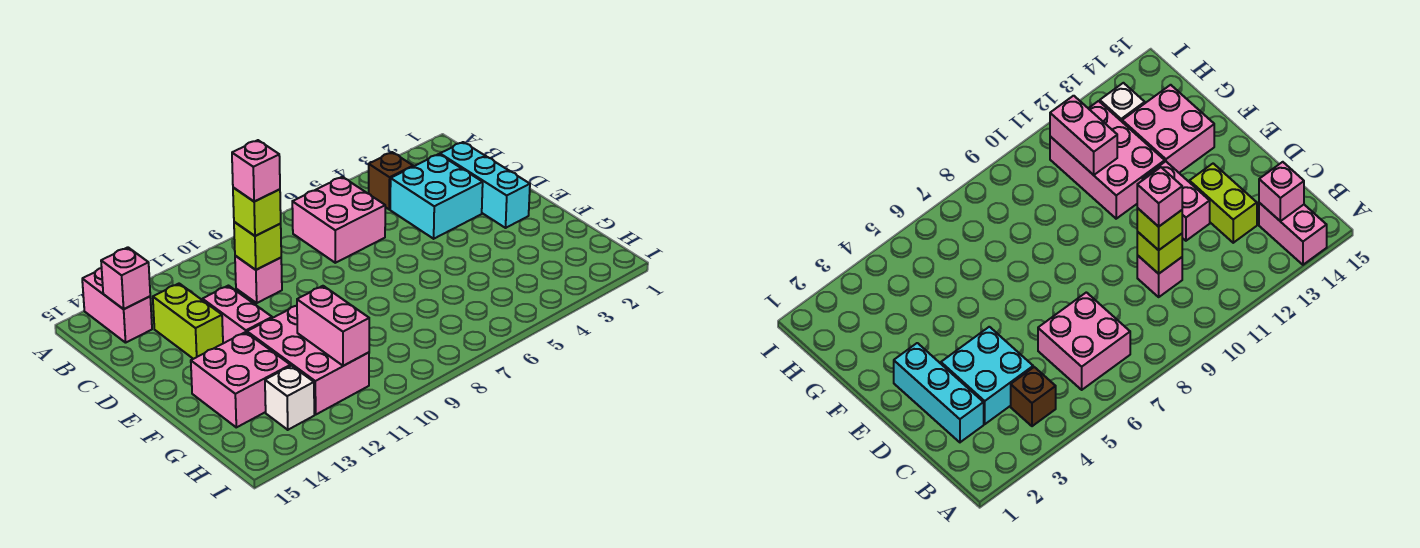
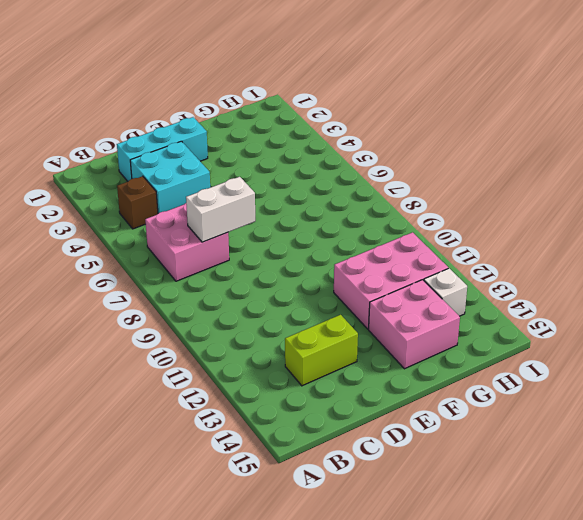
white 1x2 brick [186,177,255,242] -> none
none -> pink 1x2 brick [82,268,152,343]
none -> pink 1x1 brick [235,256,282,303]
none -> pink 1x2 brick [202,286,272,343]

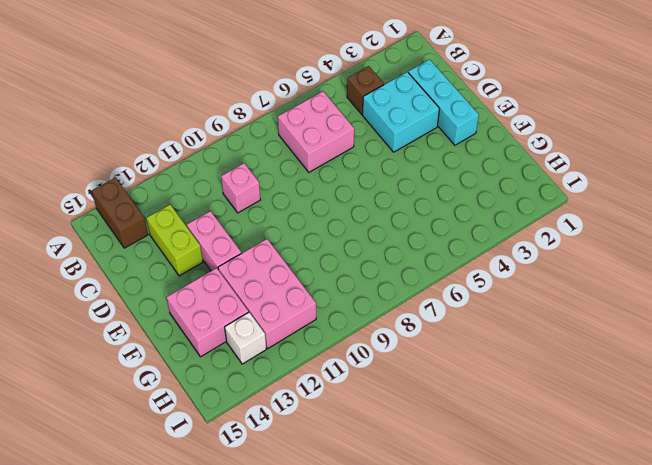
brown 1x2 brick [92,178,148,248] -> pink 1x2 brick [82,268,152,343]
none -> pink 1x1 brick [101,247,150,309]
none -> lime 1x1 brick [234,222,281,270]
none -> pink 1x2 brick [297,286,369,366]

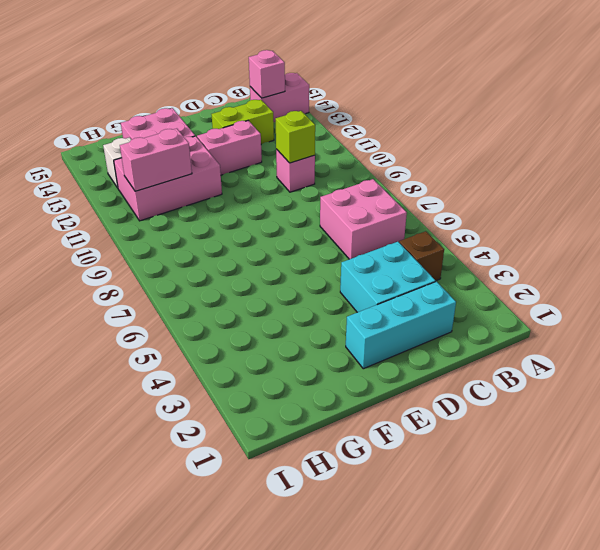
none -> lime 1x1 brick [233,188,281,236]
none -> pink 1x1 brick [232,140,280,202]

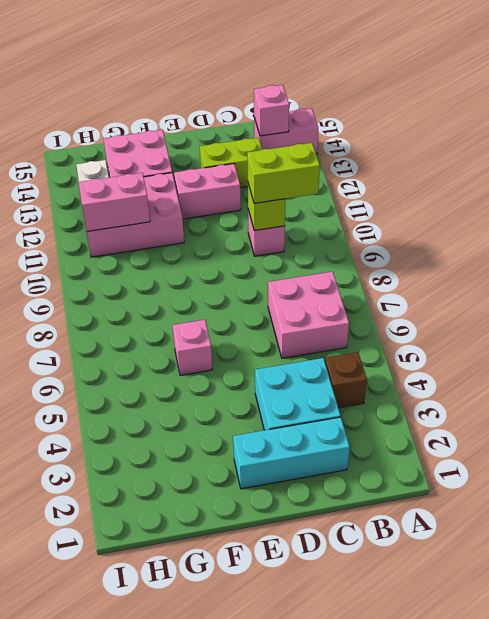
lime 1x2 brick [247,143,320,203] -> lime 1x1 brick [233,188,281,236]
pink 1x1 brick [173,320,212,375] -> pink 1x1 brick moved to [232,140,280,202]

